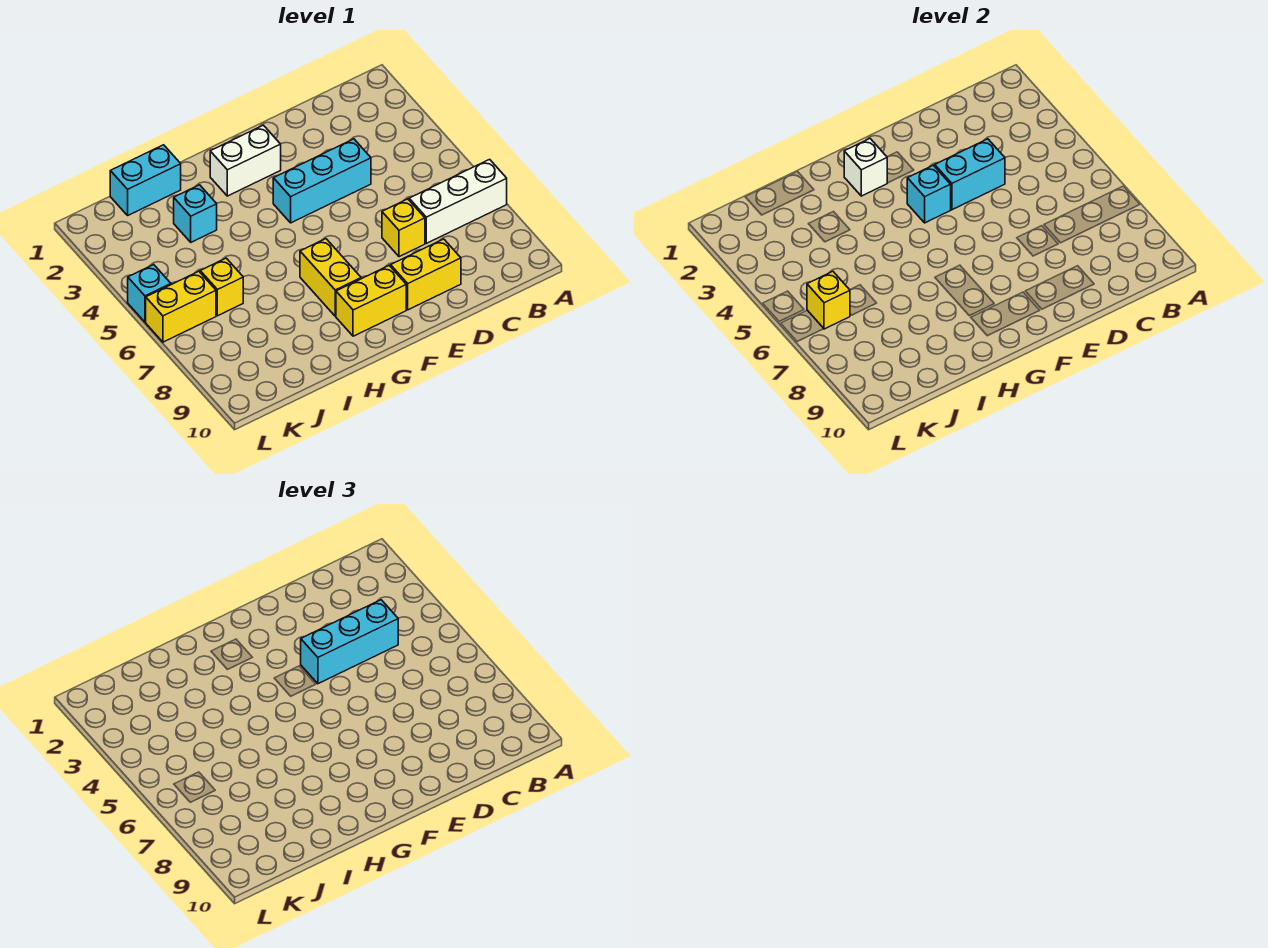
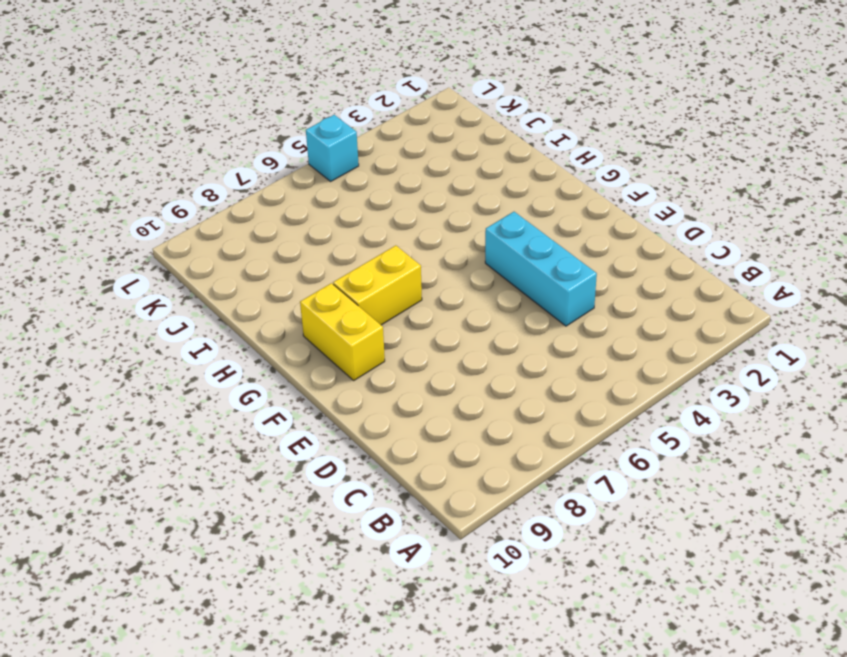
none -> white 1x3 brick [409,159,507,243]
none -> yellow 1x1 brick [382,199,425,257]
none -> yellow 1x2 brick [391,239,461,310]

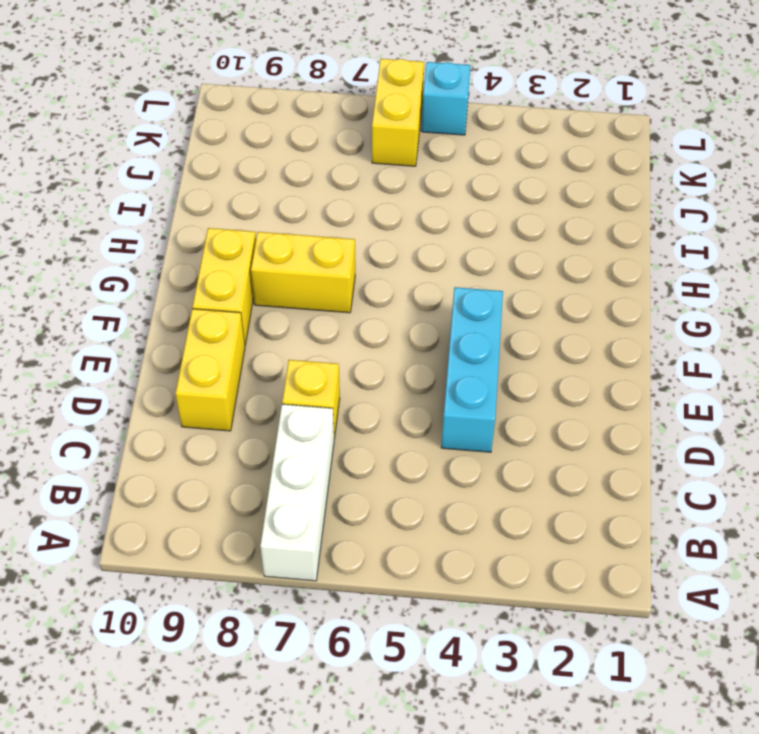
none -> white 1x2 brick [210,125,281,196]
none -> cyan 1x2 brick [110,145,181,215]
none -> cyan 1x1 brick [174,185,217,242]

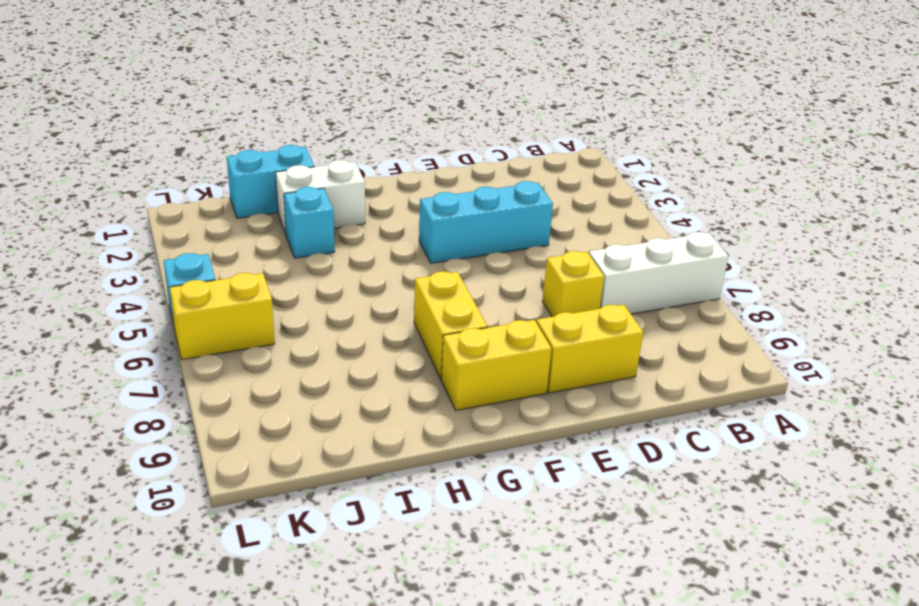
white 1x2 brick [276,160,365,234] -> white 1x2 brick moved to [210,125,281,196]
none -> yellow 1x1 brick [200,258,243,316]
none -> cyan 1x2 brick [935,139,1005,210]
none -> cyan 1x1 brick [907,165,951,223]

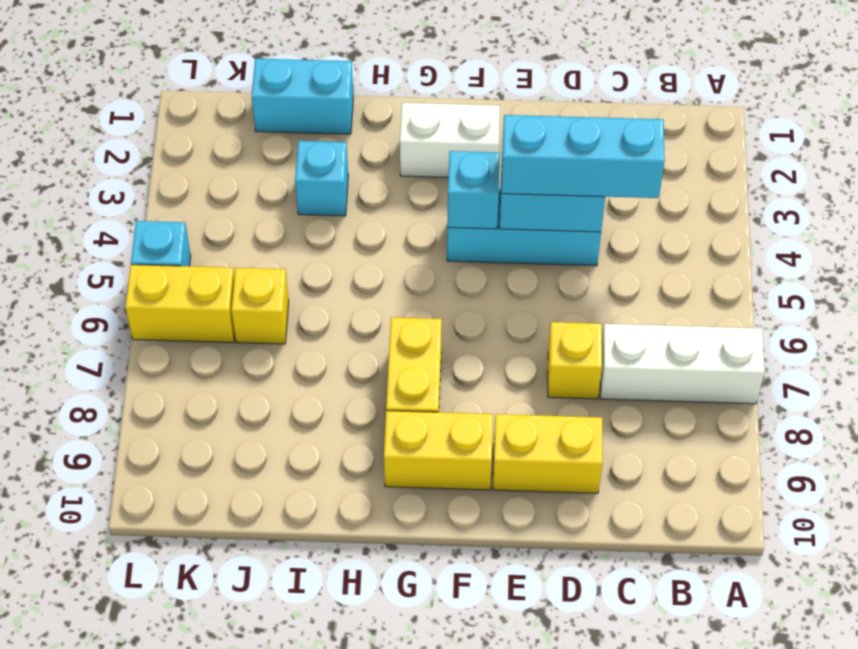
none -> white 1x1 brick [844,139,887,196]
none -> yellow 1x1 brick [807,271,850,329]

